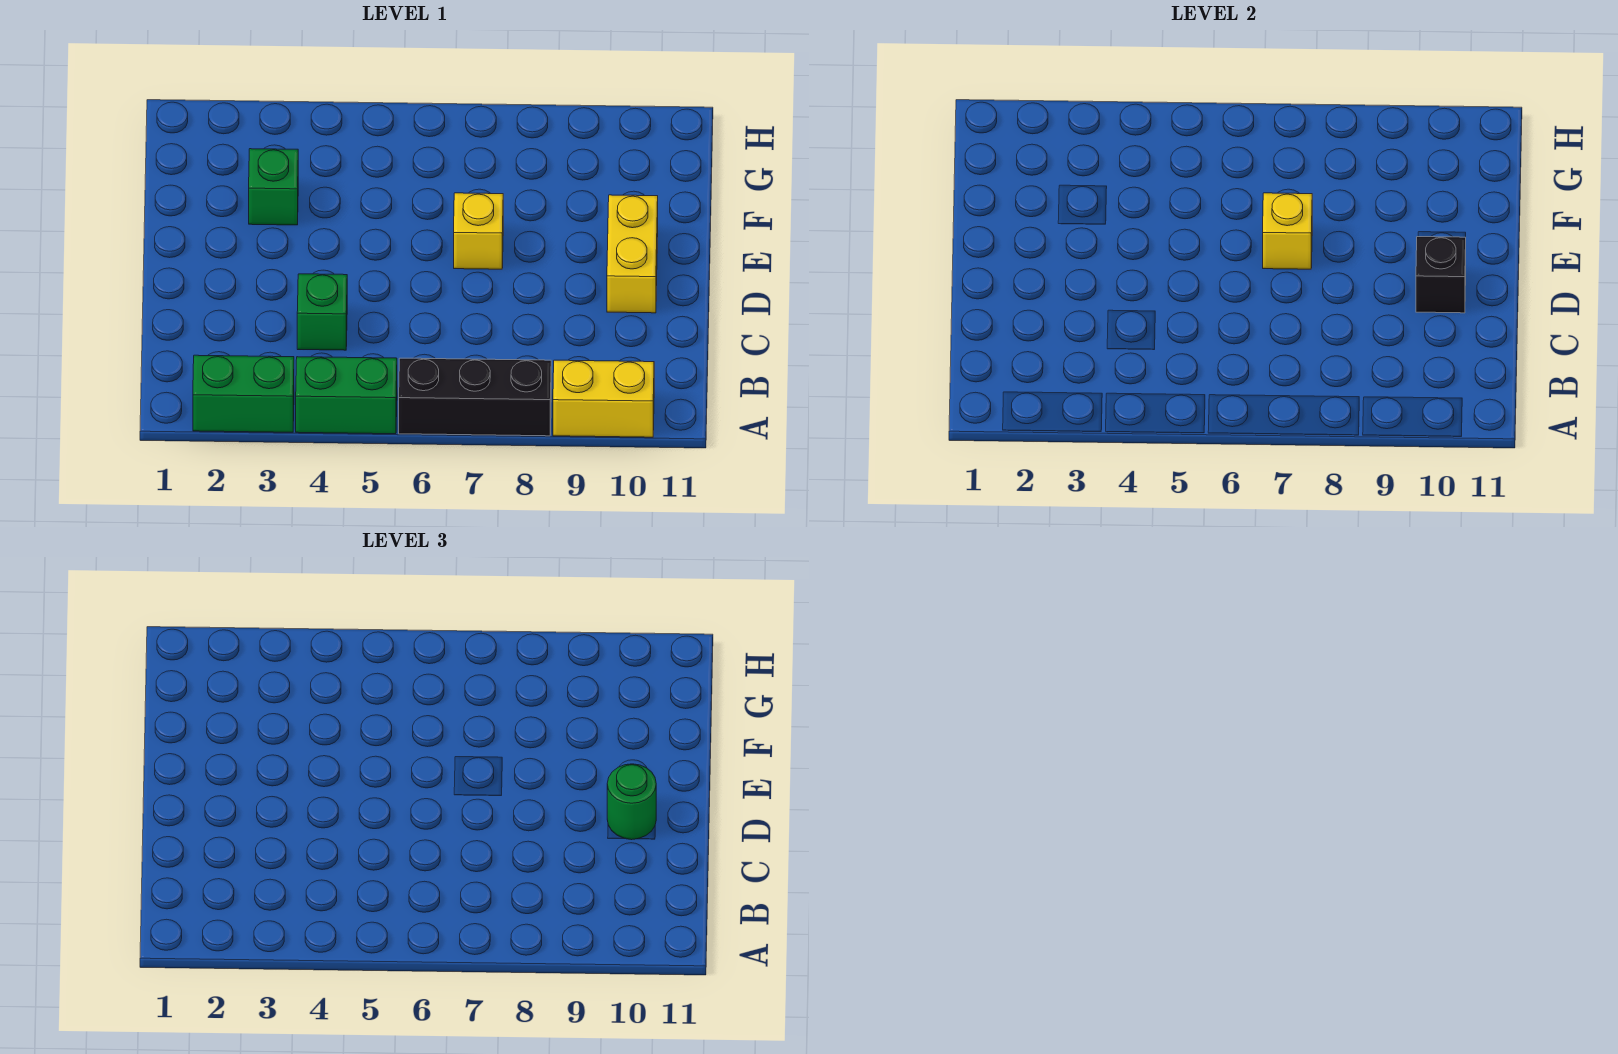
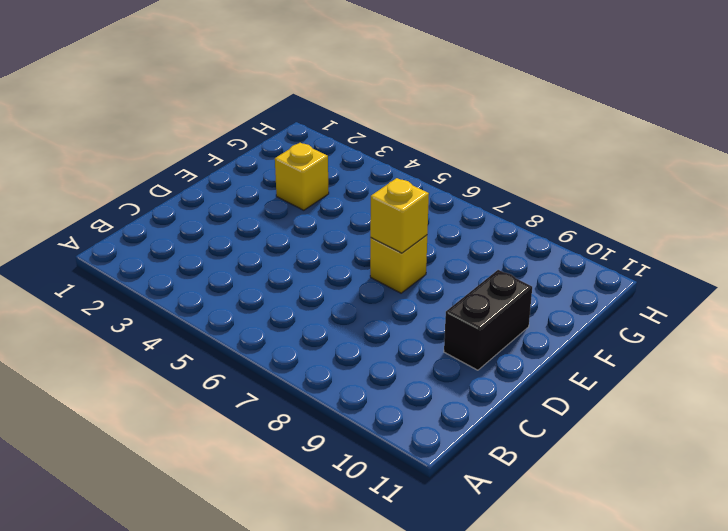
black 1x2 brick [444,270,532,370] -> yellow 1x2 brick [607,195,658,313]
yellow 1x1 brick [275,143,329,210] -> green 1x1 brick [249,149,298,225]
none -> green 1x2 brick [193,355,294,432]
none -> green 1x2 brick [296,357,397,434]

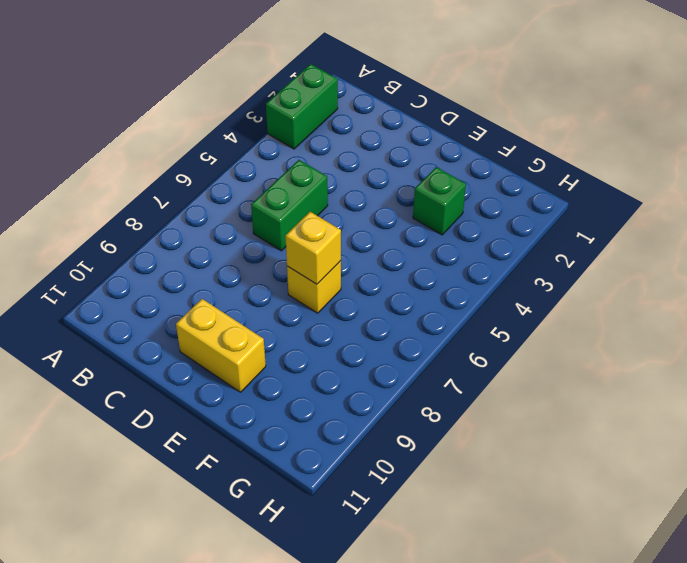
green 1x2 brick [251,160,328,251] -> green 1x2 brick moved to [296,357,397,434]
none -> black 1x3 brick [399,358,551,436]
none -> yellow 1x2 brick [553,360,654,437]

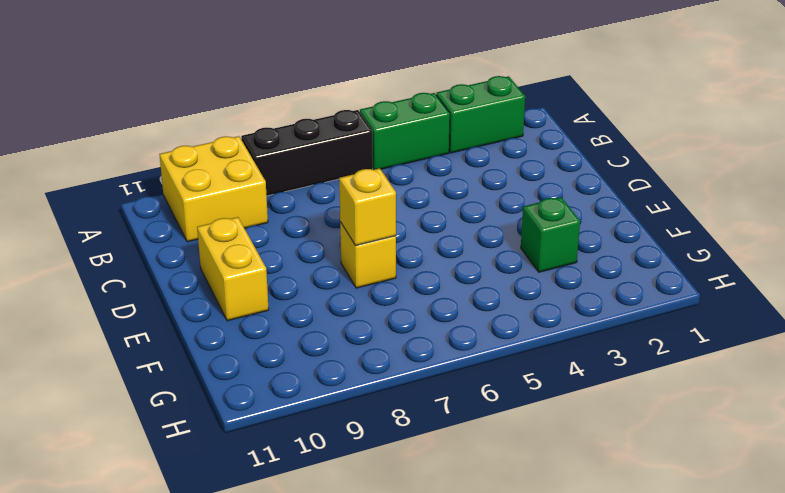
yellow 2x2 brick [159,136,268,242] -> yellow 1x2 brick [553,360,654,437]
none -> green 1x1 brick [297,274,347,350]
none -> black 1x1 brick [1416,237,1466,313]

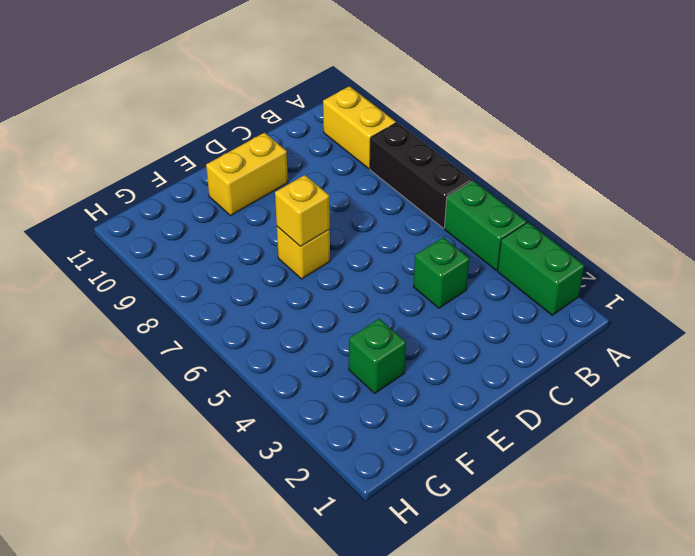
none -> black 1x1 brick [1416,237,1466,313]
none -> green 1x1 round brick [607,764,656,840]

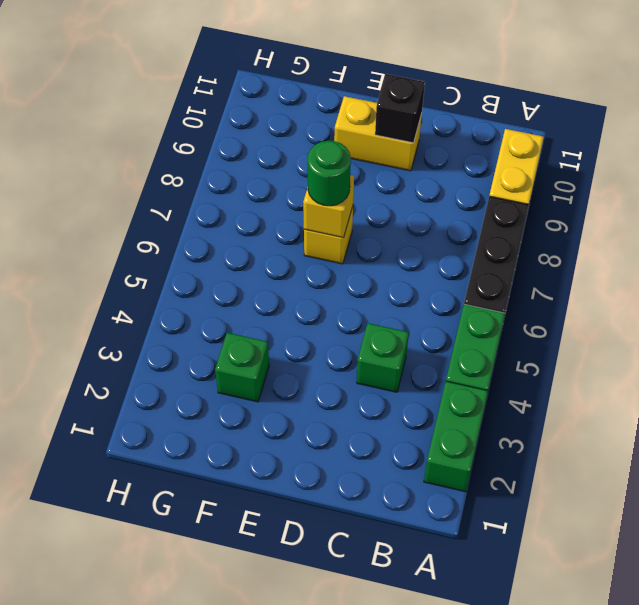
green 1x1 round brick [308,141,351,206] -> green 1x1 round brick moved to [607,764,656,840]

